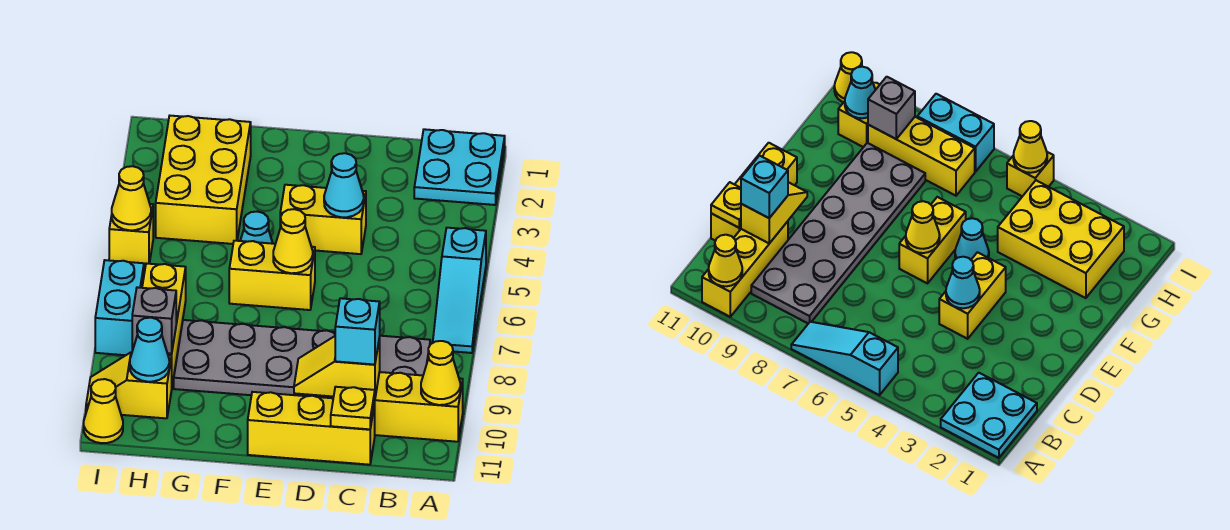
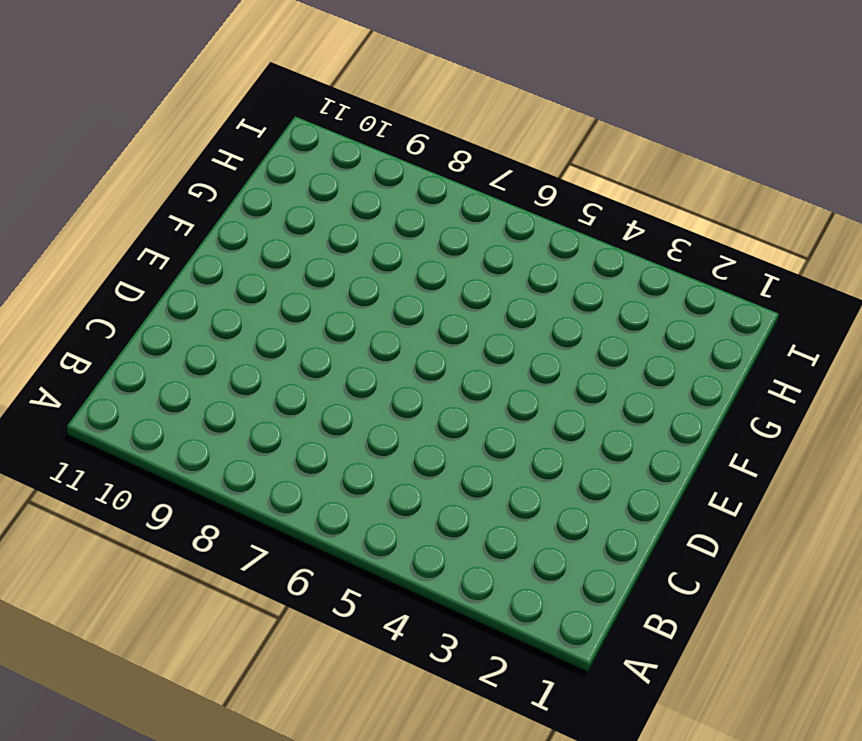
none -> cyan 2x2 plate [414,129,505,205]
none -> cyan 1x3 slope [433,228,486,353]
none -> yellow 1x3 brick [375,372,463,442]

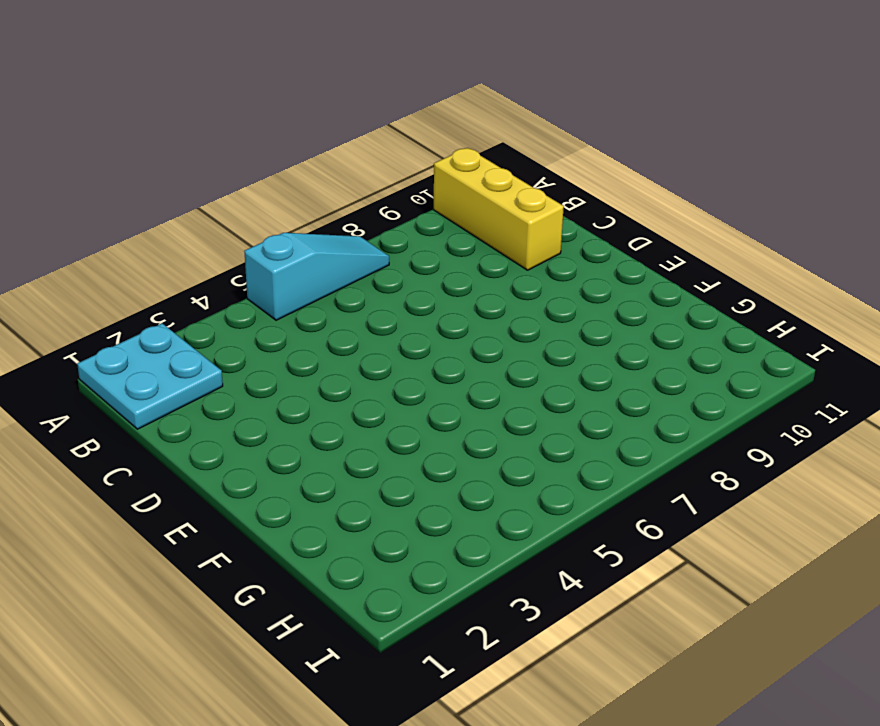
none -> grey 2x6 plate [174,320,430,398]
none -> yellow 1x3 brick [248,392,375,465]
none -> yellow 1x2 brick [280,185,366,254]

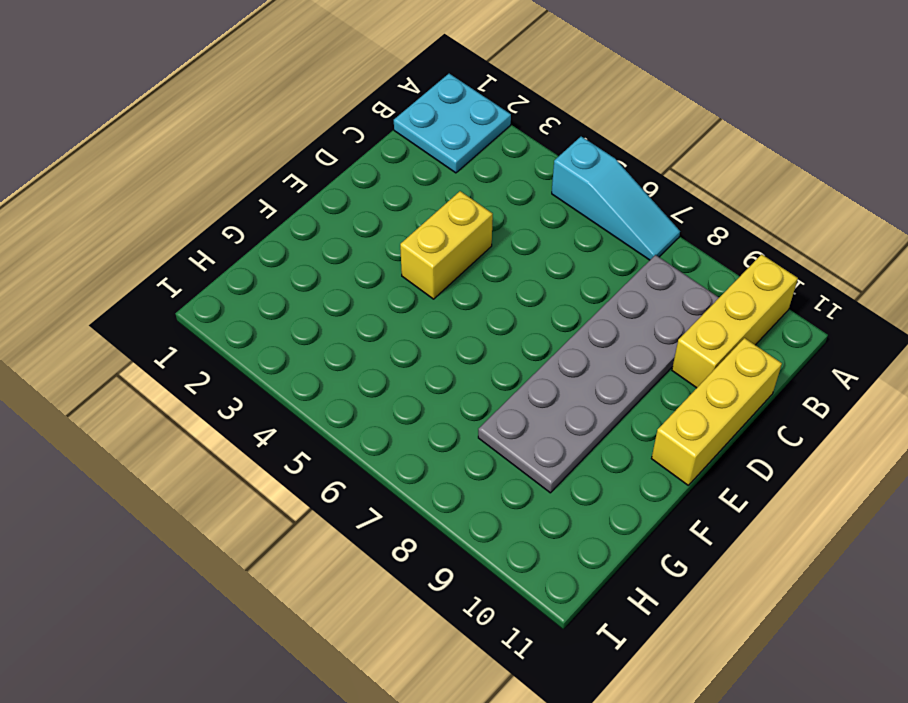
none -> yellow 1x2 brick [229,241,315,310]
none -> cyan 1x1 cone [240,212,273,244]
none -> yellow 2x3 brick [156,116,251,244]

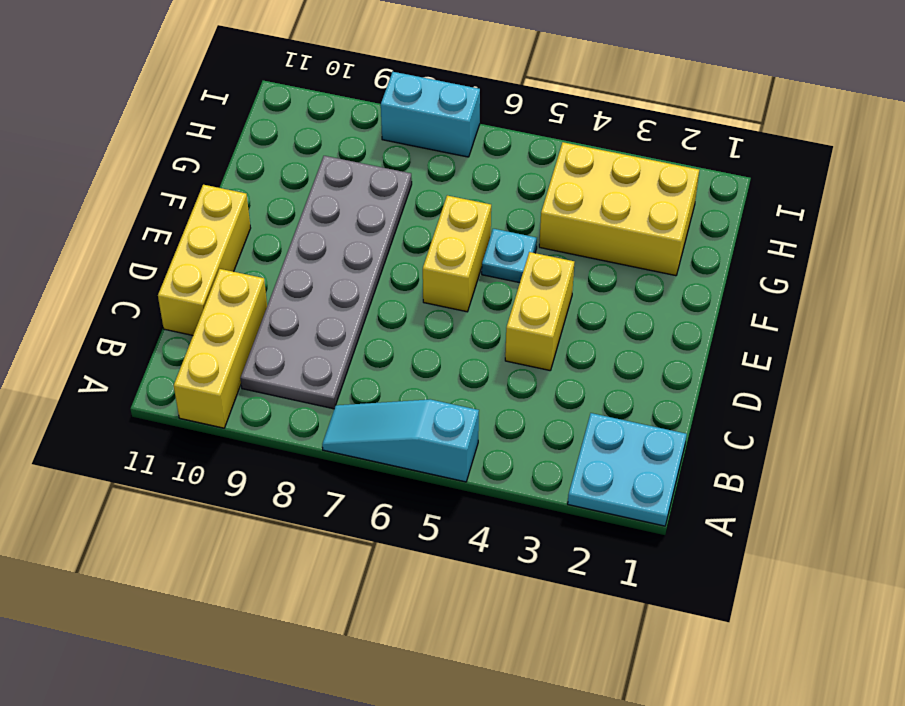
cyan 1x1 plate [482,229,537,283] -> cyan 1x1 cone [240,212,273,244]
none -> yellow 1x3 brick [142,263,186,385]
none -> yellow 1x2 slope [86,352,172,418]
none -> yellow 1x1 brick [109,204,153,267]

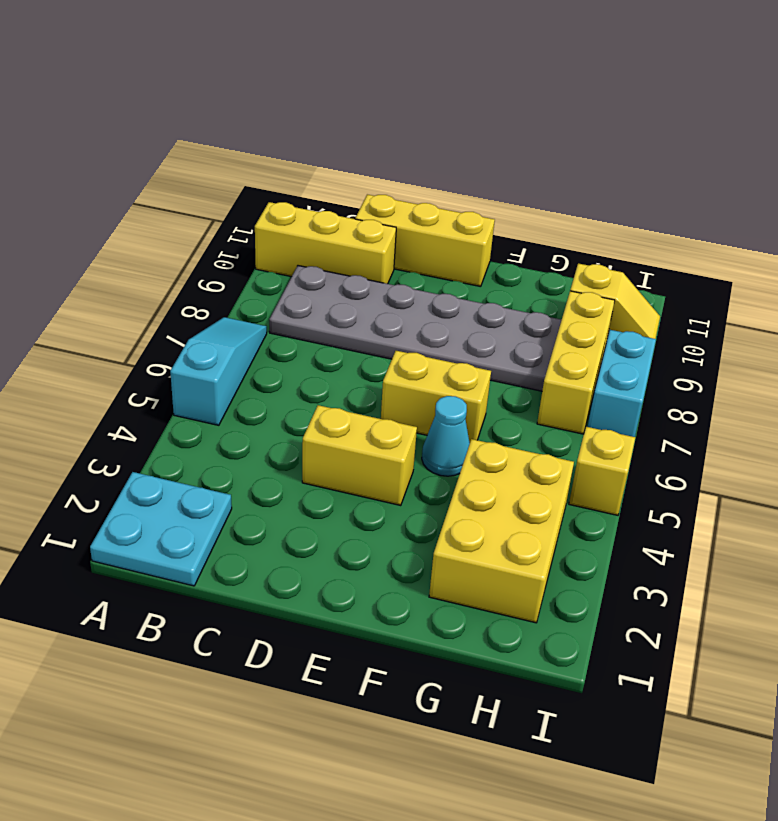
none -> yellow 1x1 cone [84,379,123,443]
none -> yellow 1x1 cone [421,341,460,405]
none -> yellow 1x2 slope [294,336,380,397]

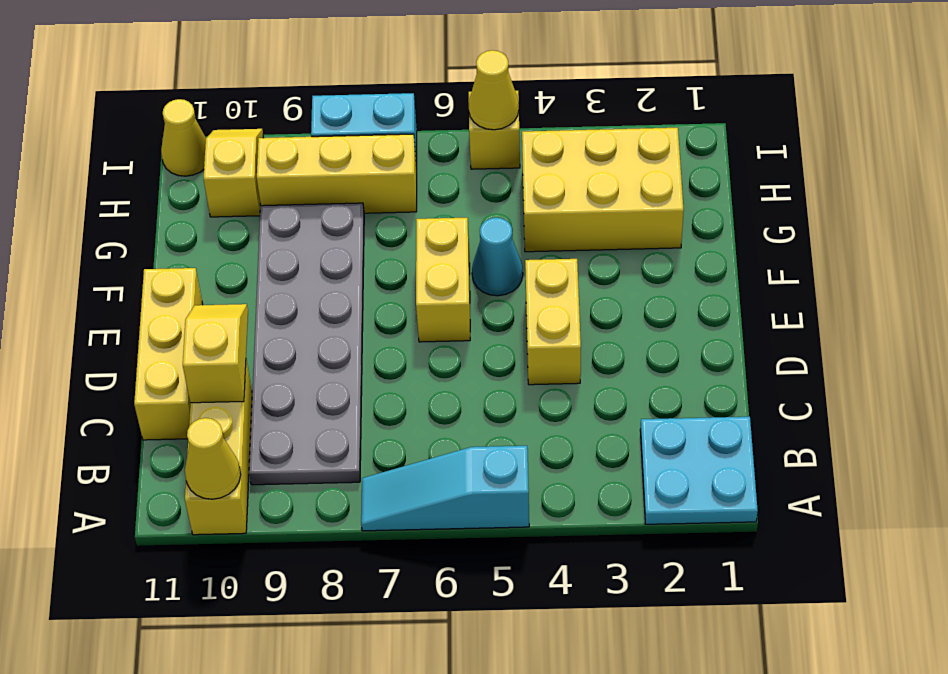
none -> yellow 1x1 plate [331,387,375,429]
none -> cyan 1x1 cone [324,153,364,217]
none -> yellow 1x1 cone [273,209,313,273]

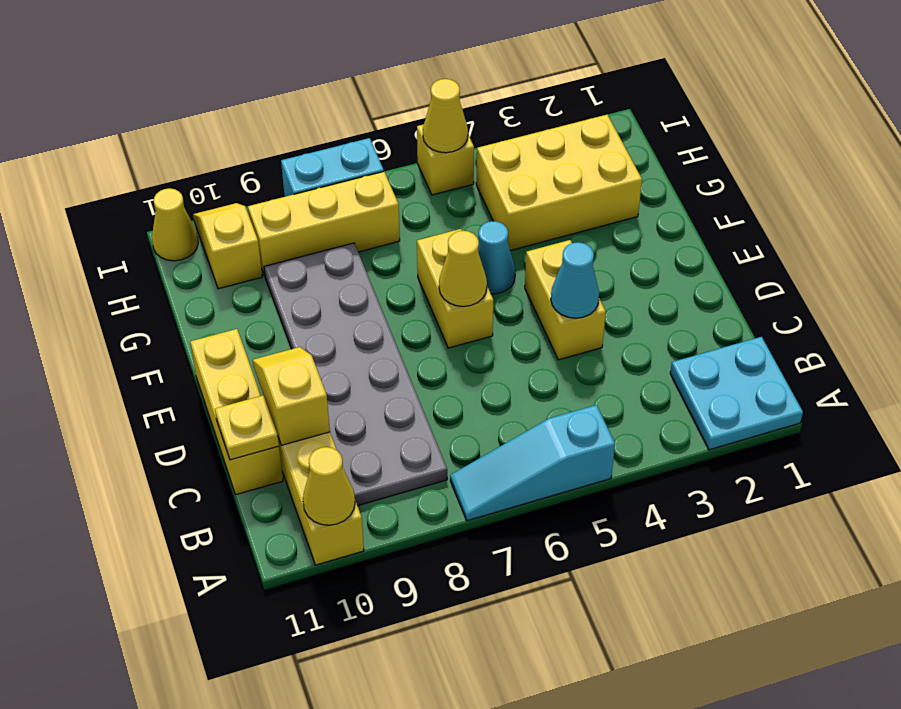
none -> grey 1x1 brick [132,287,176,354]
none -> cyan 1x1 cone [130,318,169,382]
none -> cyan 1x1 brick [335,298,380,365]

